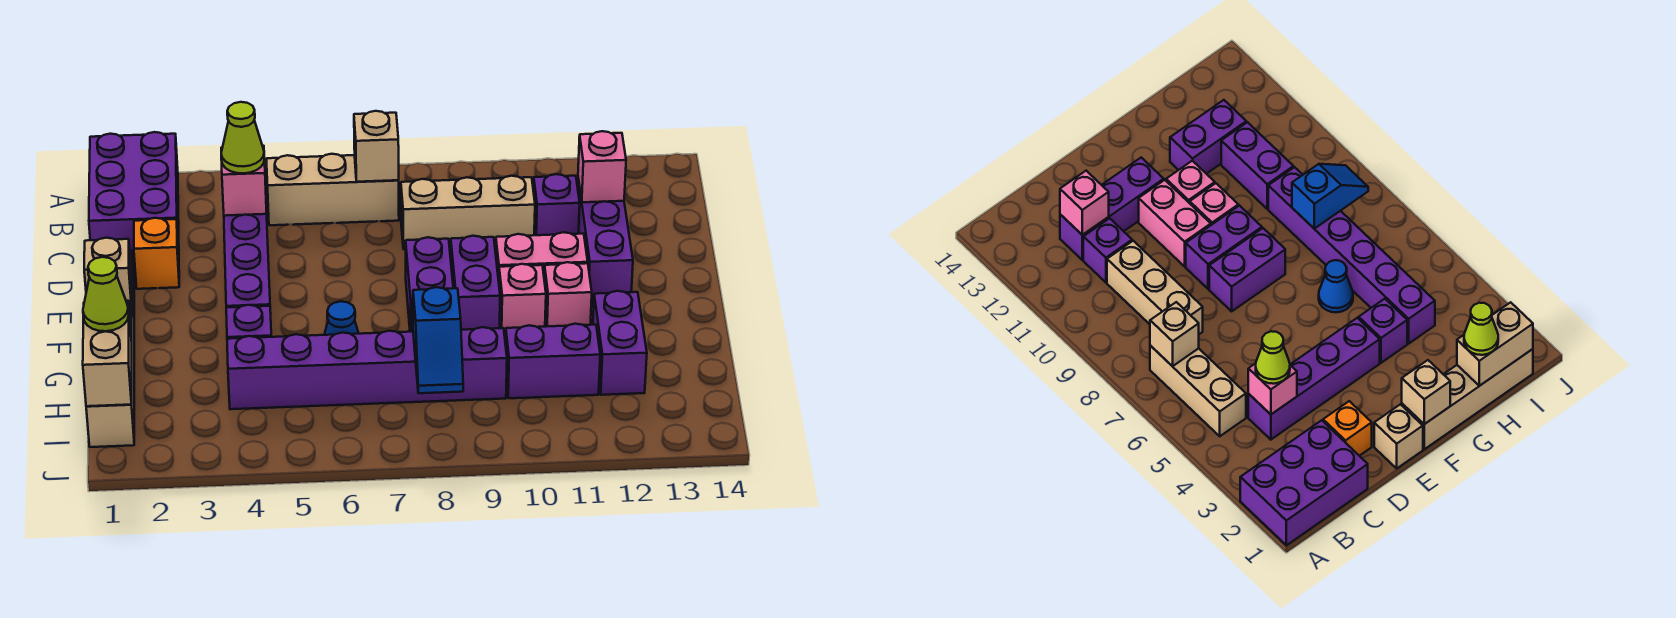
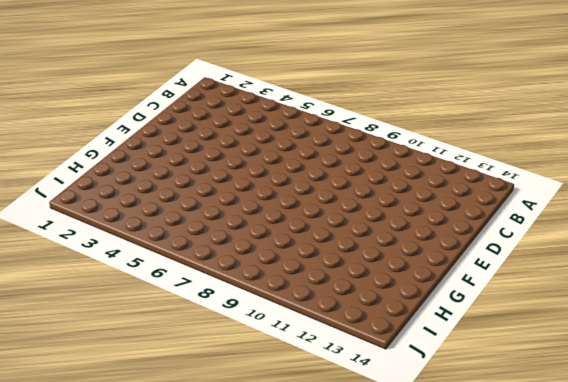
none -> purple 2x3 brick [89,132,179,260]
none -> tan 1x3 brick [266,154,399,225]
none -> purple 1x4 brick [224,214,270,308]

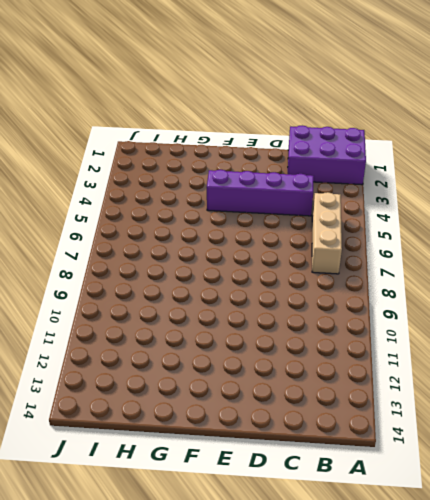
none -> tan 1x3 brick [401,176,535,249]
none -> purple 1x1 brick [533,174,580,235]
none -> purple 1x3 brick [578,179,633,302]

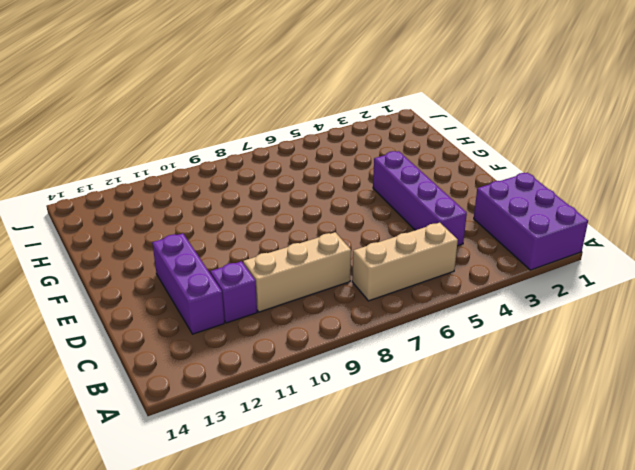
none -> orange 1x1 brick [134,218,179,289]
none -> tan 1x1 brick [1374,404,1423,468]
none -> purple 1x2 brick [406,237,453,332]

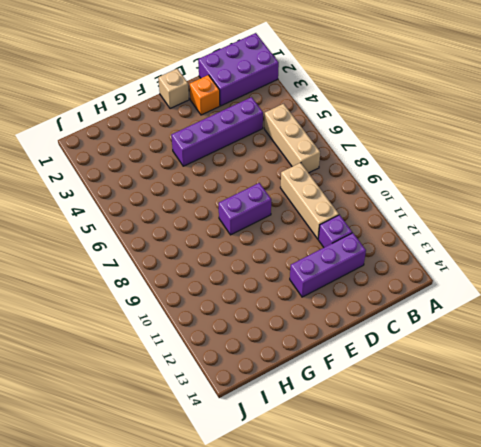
none -> purple 1x2 brick [451,236,500,330]
none -> pink 1x2 brick [496,232,588,280]
none -> tan 1x4 brick [86,293,134,447]

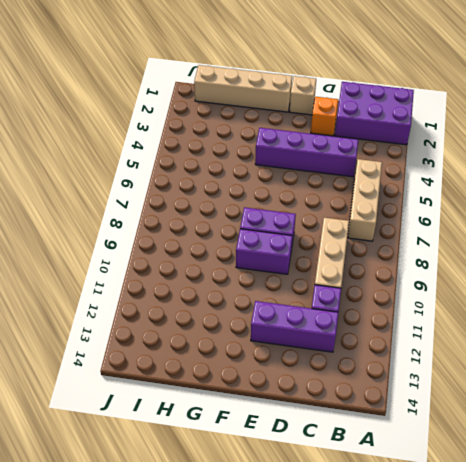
none -> pink 1x2 brick [496,232,588,280]
none -> pink 1x1 brick [499,264,546,336]
none -> pink 1x1 brick [544,262,592,327]

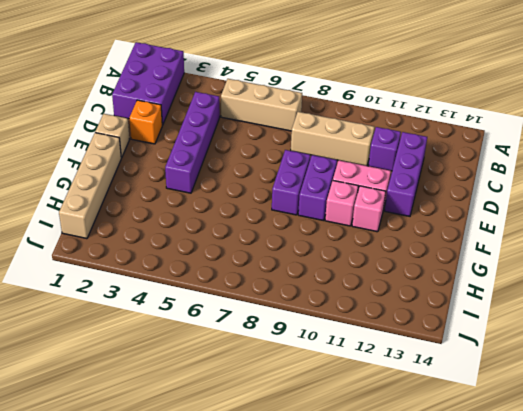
none -> purple 1x1 brick [226,305,271,339]
none -> blue 1x1 cone [324,301,359,335]
none -> purple 1x2 brick [593,291,647,395]

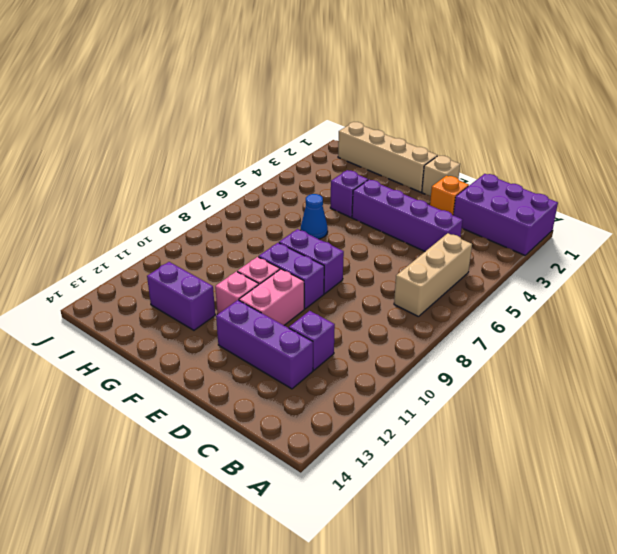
none -> tan 1x3 brick [401,176,535,249]
none -> purple 1x6 brick [227,327,507,409]
none -> purple 1x2 brick [506,324,600,398]

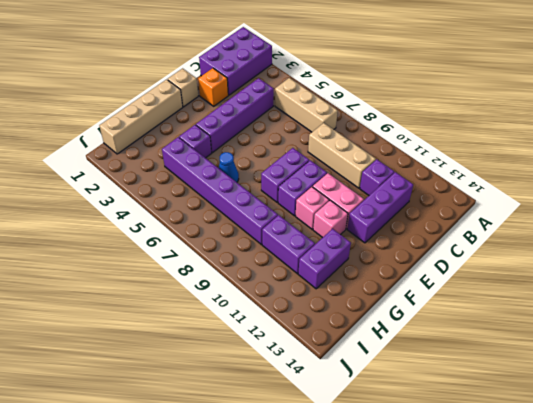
none -> tan 1x1 brick [354,111,399,182]
none -> pink 1x1 brick [221,146,267,216]
none -> pink 1x1 brick [578,131,626,202]

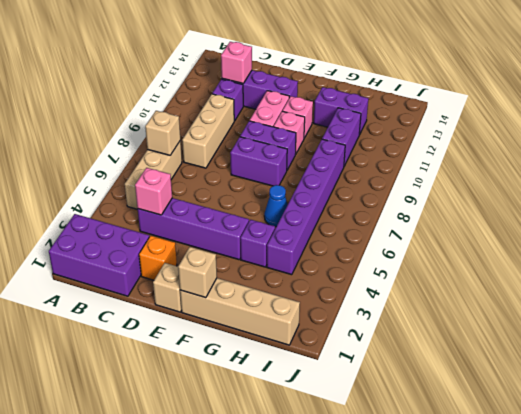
none -> tan 1x2 brick [83,301,132,407]
none -> blue 1x2 slope [413,287,463,393]
none -> lime 1x1 cone [221,102,264,173]

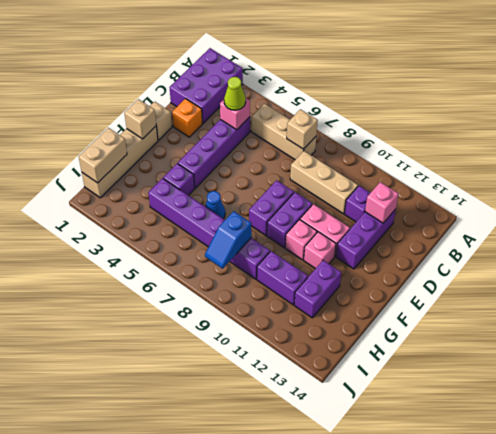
none -> lime 1x1 cone [83,257,129,331]

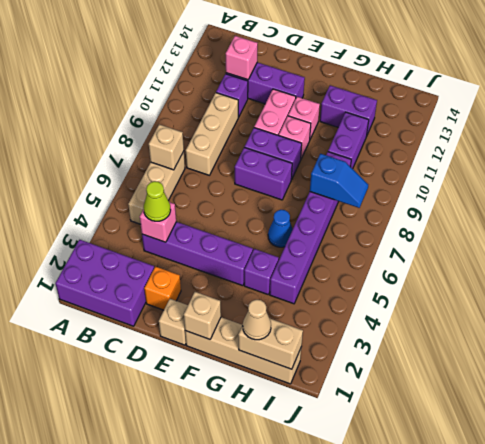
tan 1x1 cone [243,300,271,340] -> lime 1x1 cone [83,257,129,331]

